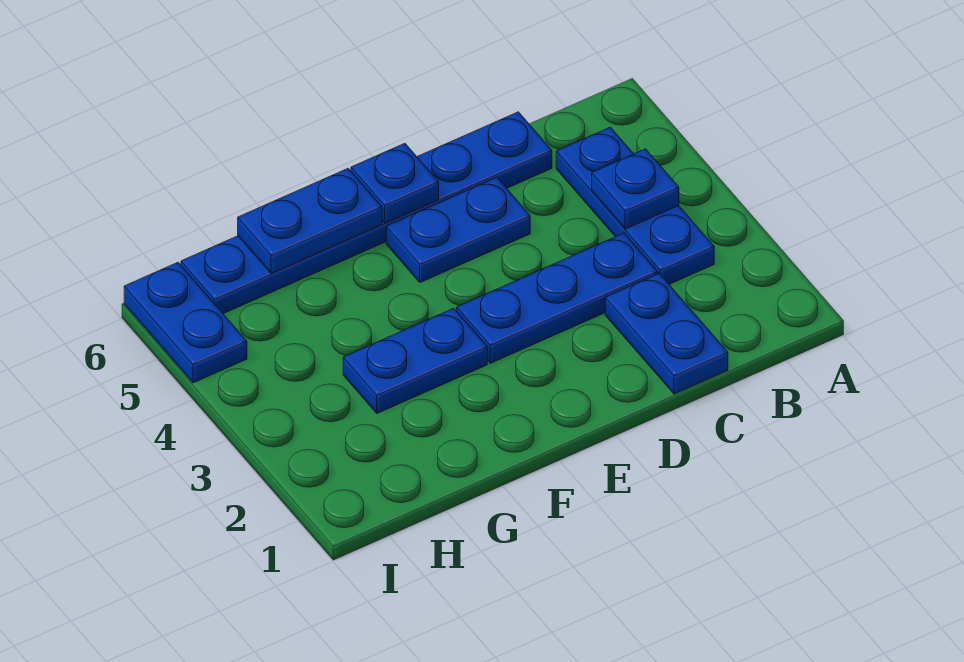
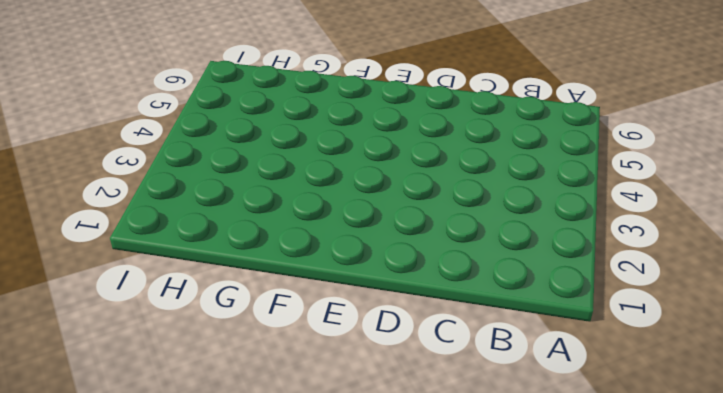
none -> blue 1x3 plate [556,127,714,284]
none -> blue 1x2 plate [605,274,728,394]

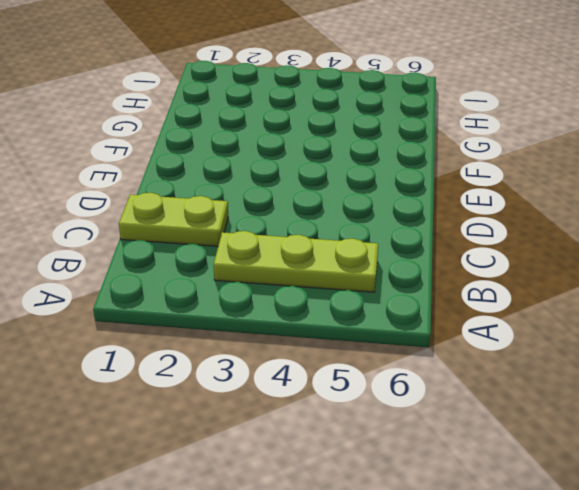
lime 1x3 plate [214,231,378,292] -> blue 1x3 plate [556,127,714,284]
lime 1x2 plate [119,193,228,246] -> blue 1x2 plate [605,274,728,394]
none -> blue 1x3 plate [457,233,658,363]
none -> blue 1x6 plate [181,112,552,314]

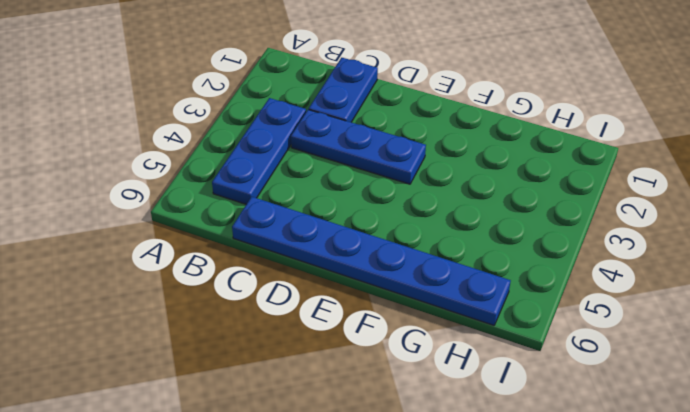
none -> blue 1x2 plate [386,177,530,282]
none -> blue 1x2 plate [343,308,487,413]

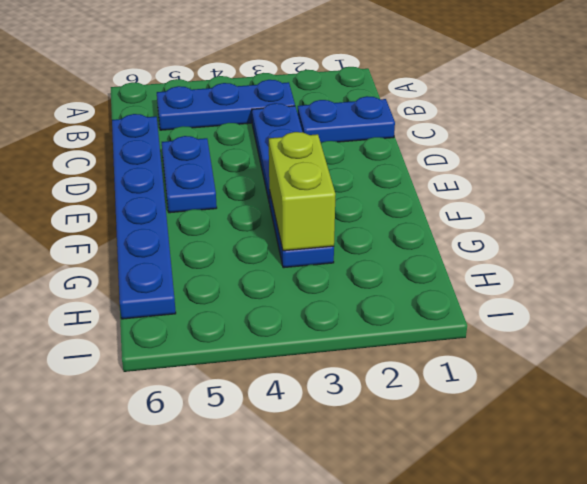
lime 1x2 brick [269,132,336,251] -> none
none -> blue 1x2 plate [124,262,247,383]
none -> blue 1x1 plate [592,149,679,229]

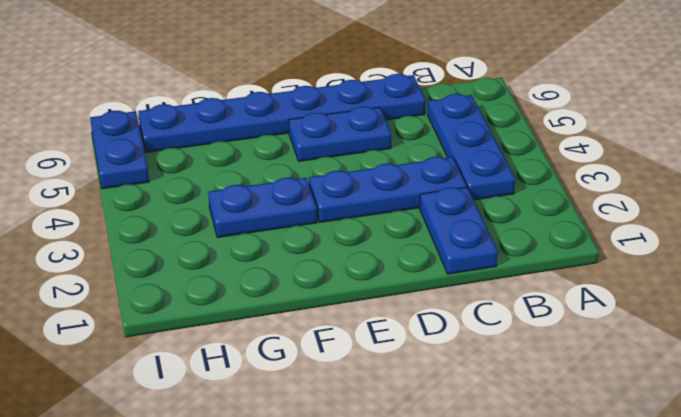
none -> blue 1x1 plate [592,149,679,229]
none -> blue 1x1 plate [351,143,439,223]

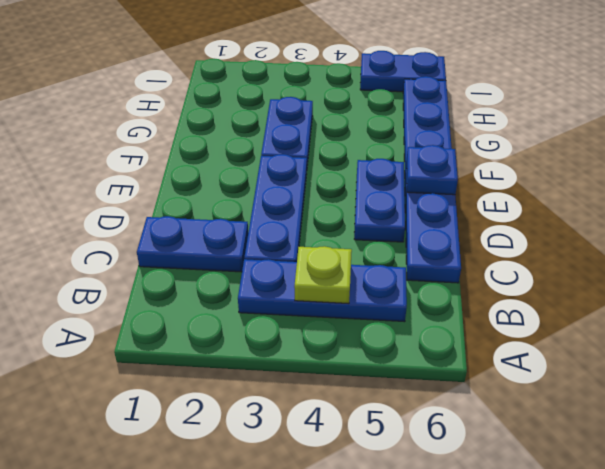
lime 1x1 plate [294,246,352,304] -> blue 1x1 plate [592,149,679,229]
none -> blue 1x2 plate [238,168,382,274]

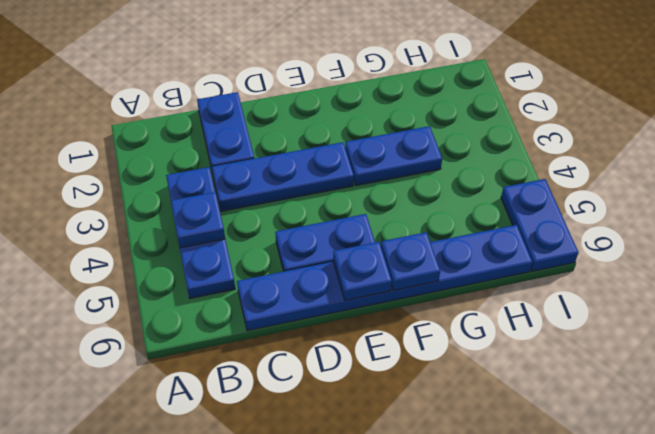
blue 1x1 plate [381,232,440,290] -> blue 1x2 plate [238,168,382,274]

